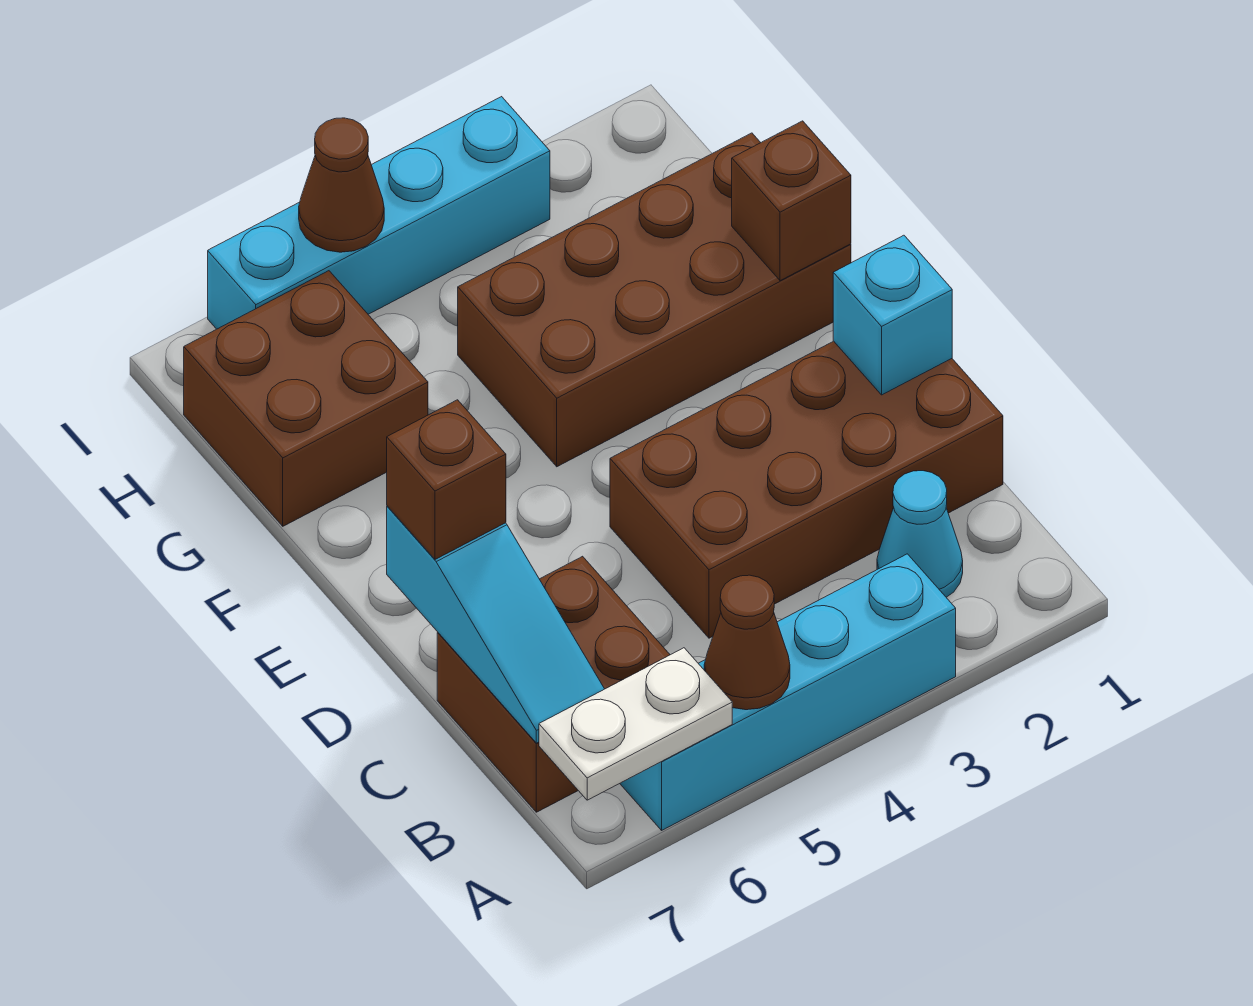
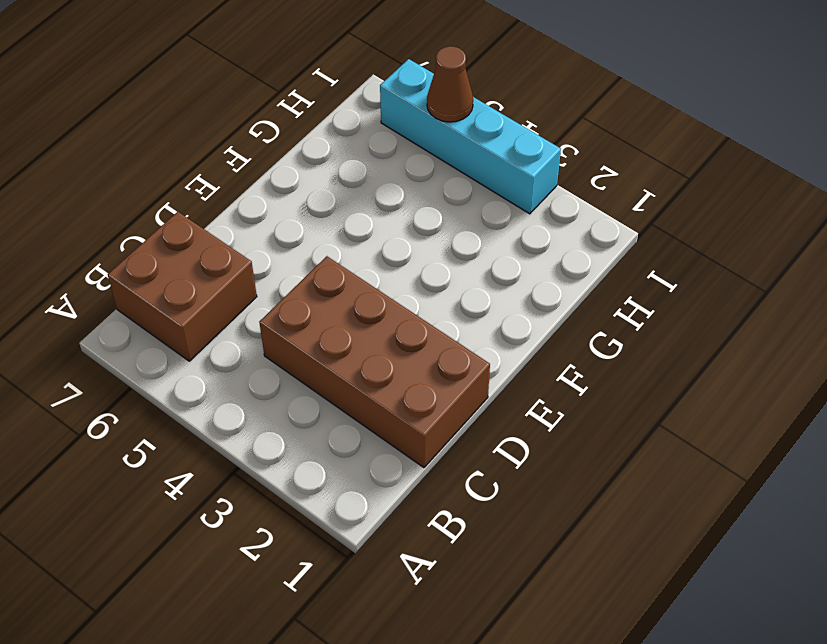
none -> cyan 1x4 brick [620,554,956,830]
none -> cyan 1x1 cone [877,471,963,597]
none -> brown 2x4 brick [458,133,851,467]

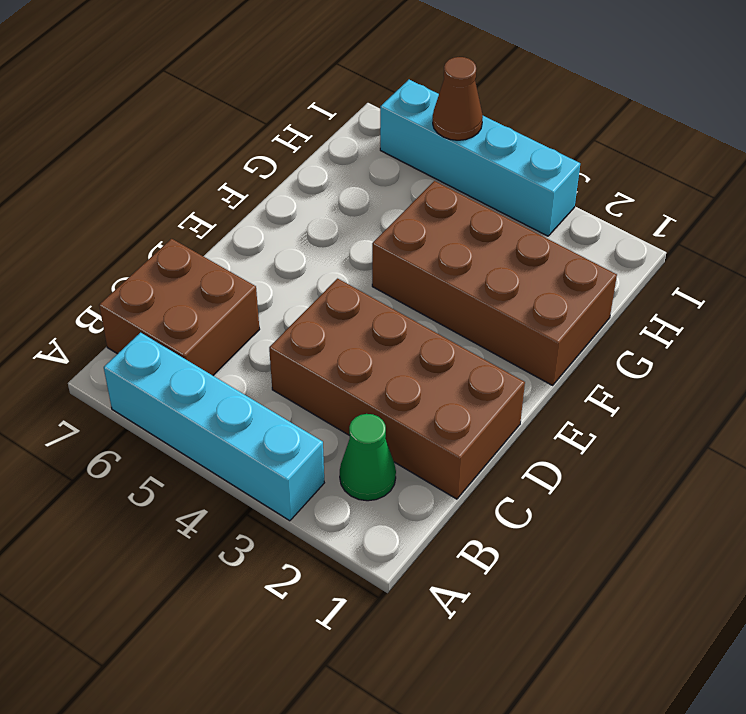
green 1x1 cone [340,414,396,501] -> cyan 1x1 cone [877,471,963,597]
none -> brown 2x2 brick [184,271,428,526]
none -> brown 1x1 cone [704,575,790,710]
none -> white 1x2 plate [539,648,732,800]

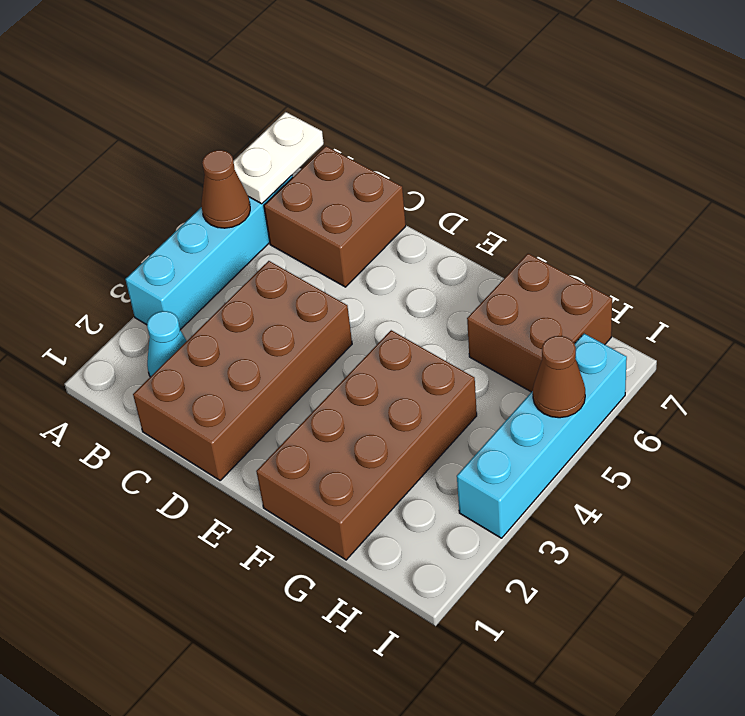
none -> cyan 1x3 slope [387,506,604,743]
none -> cyan 1x1 brick [833,235,952,395]
none -> brown 1x1 brick [732,121,851,281]

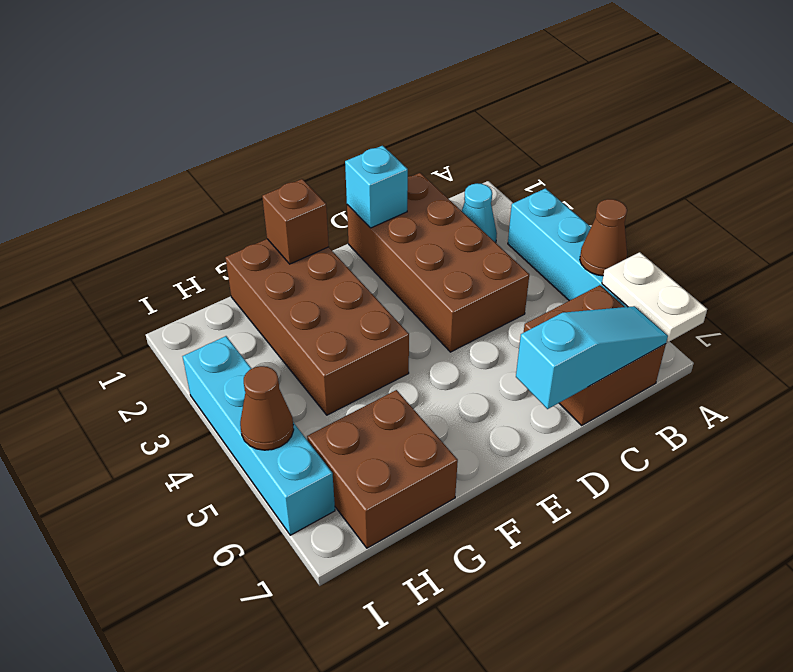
none -> brown 1x1 brick [387,400,506,559]

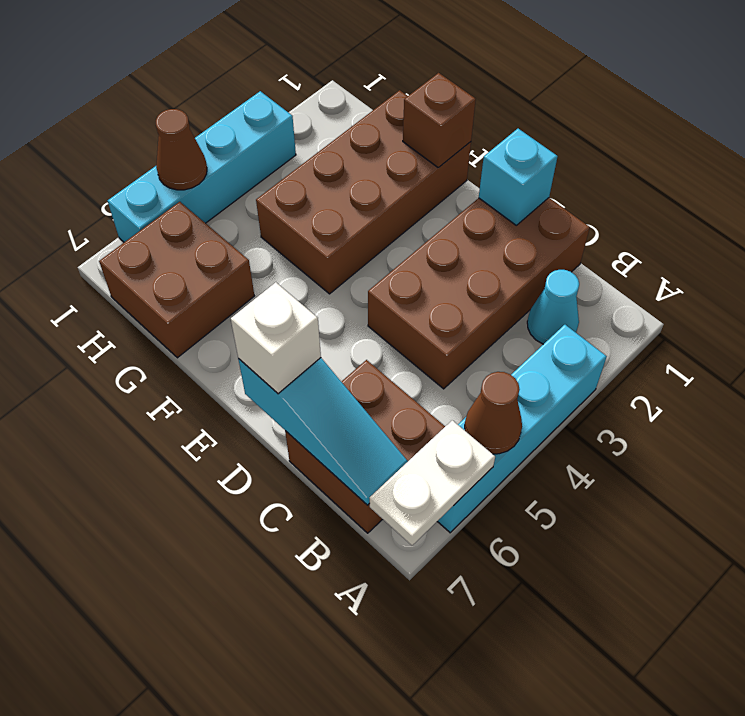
white 1x1 brick [231,282,321,394] -> brown 1x1 brick [387,400,506,559]

